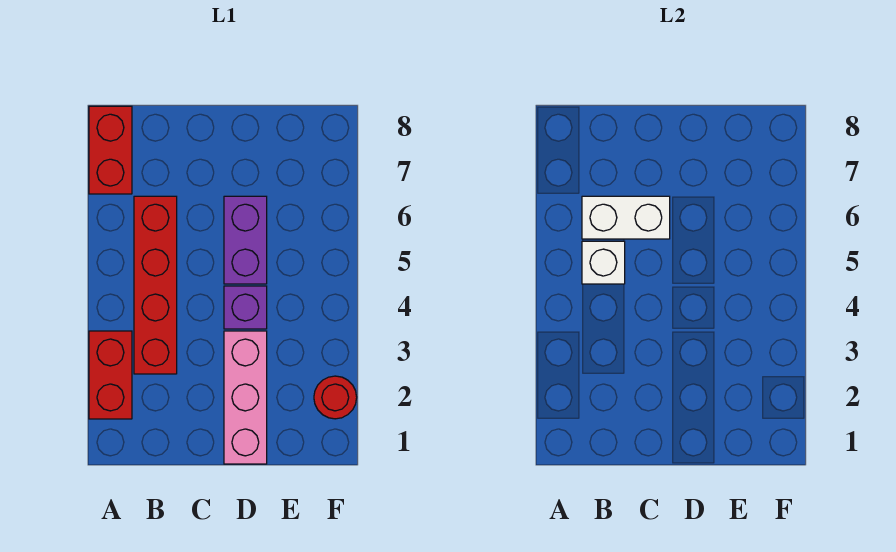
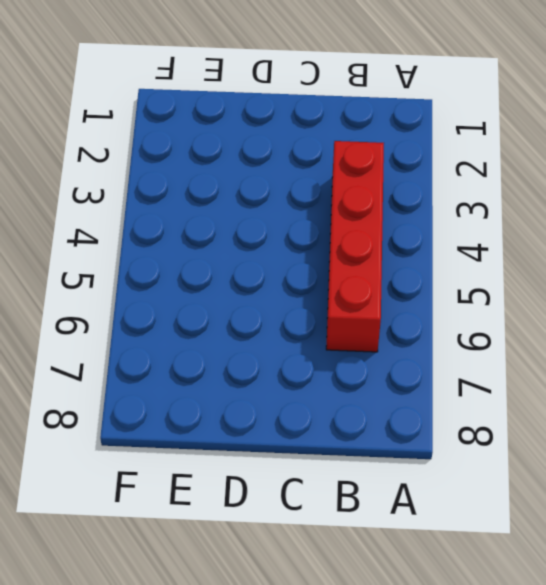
none -> red 1x2 brick [89,331,132,419]
none -> red 1x2 brick [89,106,132,194]

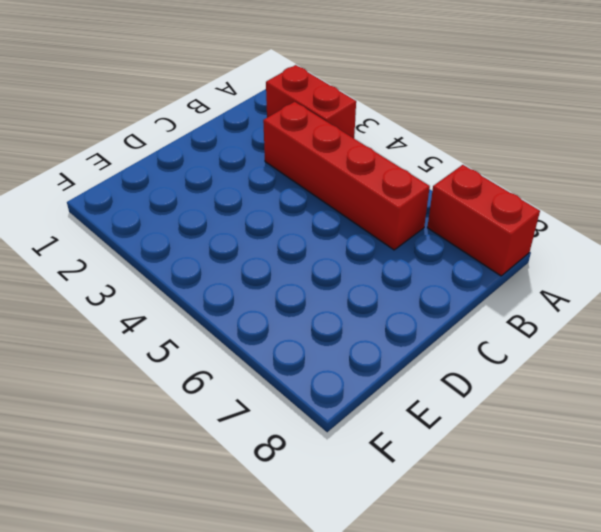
none -> pink 1x3 brick [224,331,267,464]
none -> purple 1x1 brick [224,286,267,329]

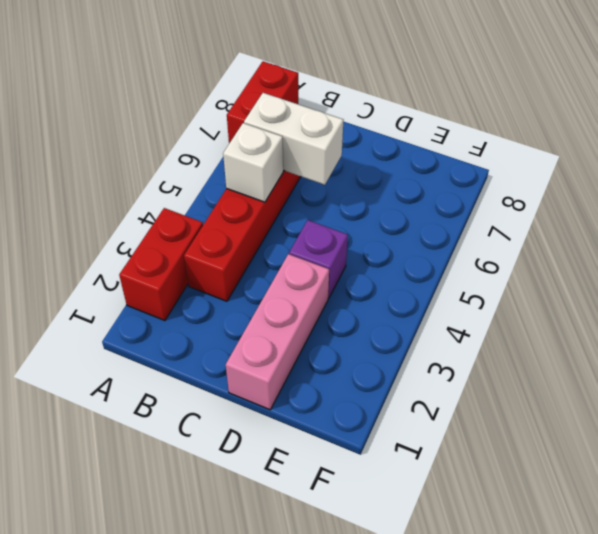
none -> purple 1x2 brick [224,196,267,284]
none -> red 1x1 round brick [314,376,357,419]

